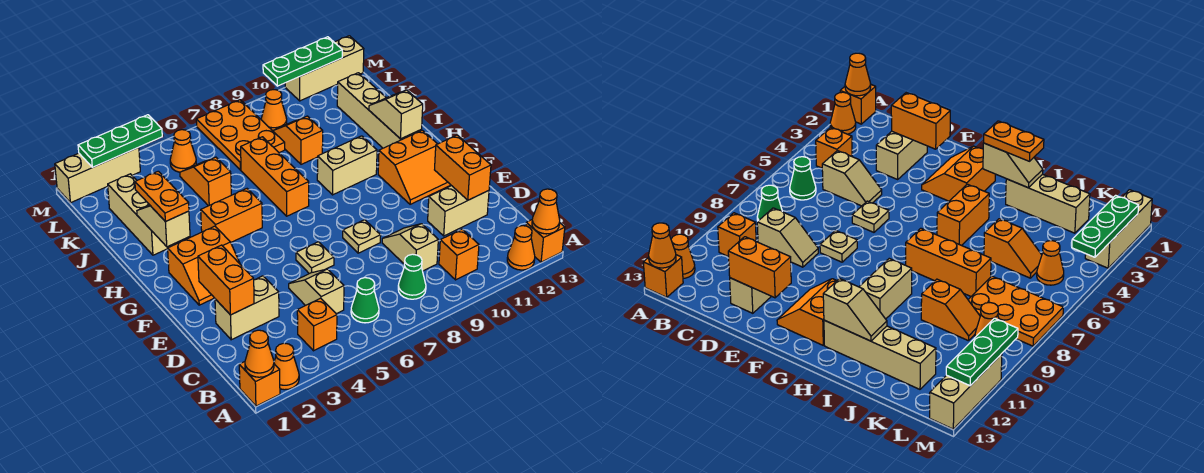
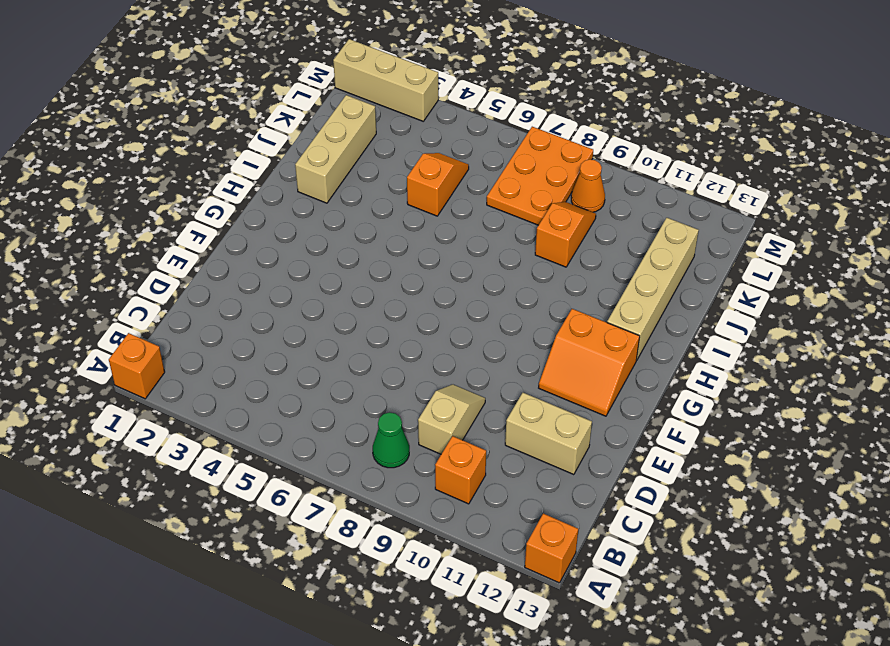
none -> orange 1x1 cone [274,343,299,390]
none -> orange 1x1 cone [507,226,535,270]
none -> orange 1x1 brick [297,298,337,351]
none -> green 1x1 cone [351,278,379,323]

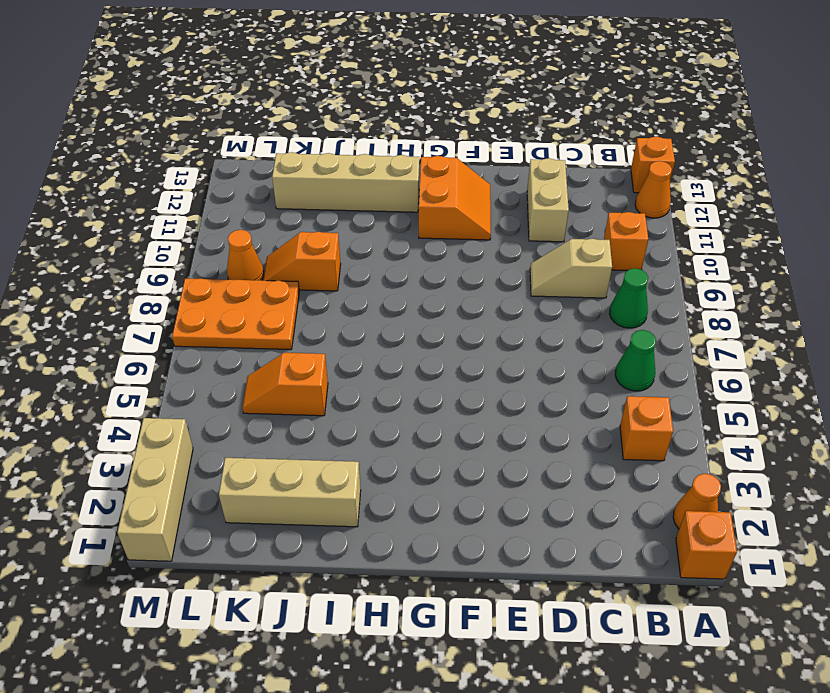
none -> tan 1x2 slope [289,269,344,314]
none -> tan 1x2 brick [215,276,279,340]
none -> tan 1x1 plate [296,242,334,274]
none -> tan 1x1 plate [343,220,381,253]

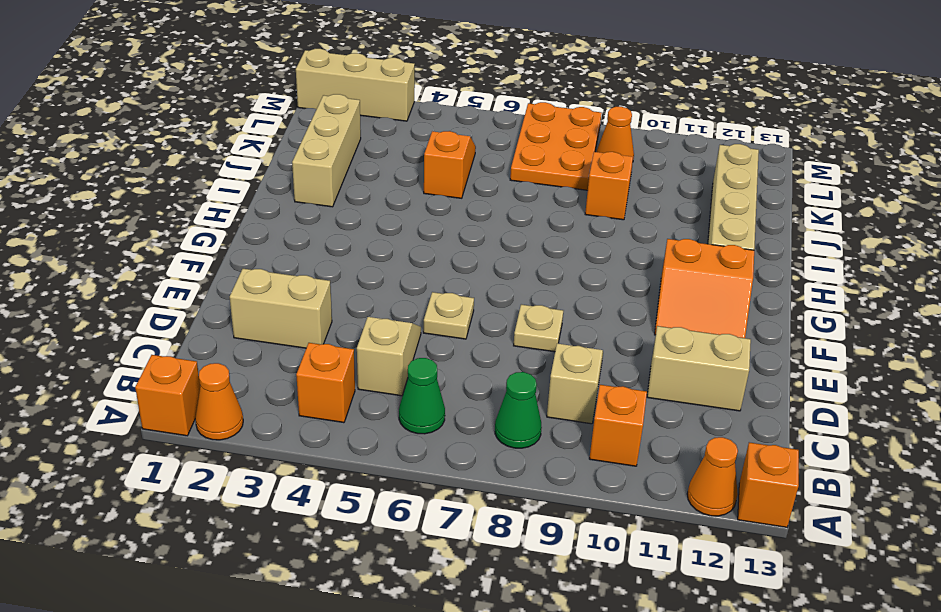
none -> orange 2x2 slope [168,226,240,305]
none -> orange 1x2 brick [201,189,262,242]
none -> orange 1x3 brick [241,137,309,216]
none -> tan 1x2 brick [317,136,377,195]

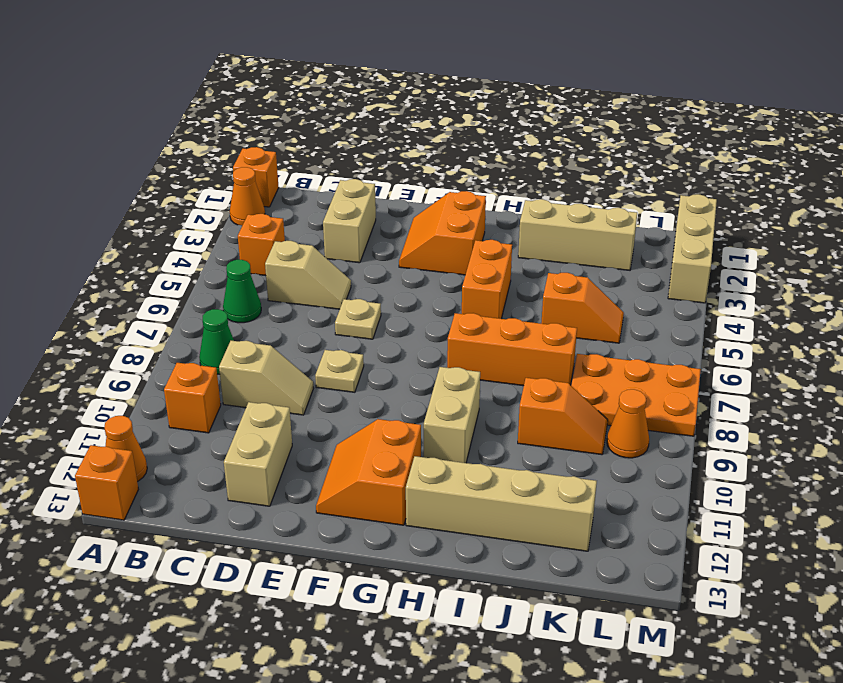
none -> orange 1x1 cone [170,130,196,172]
none -> tan 1x3 brick [285,36,364,101]
none -> orange 1x1 cone [245,330,274,377]
none -> orange 1x1 cone [532,189,560,234]

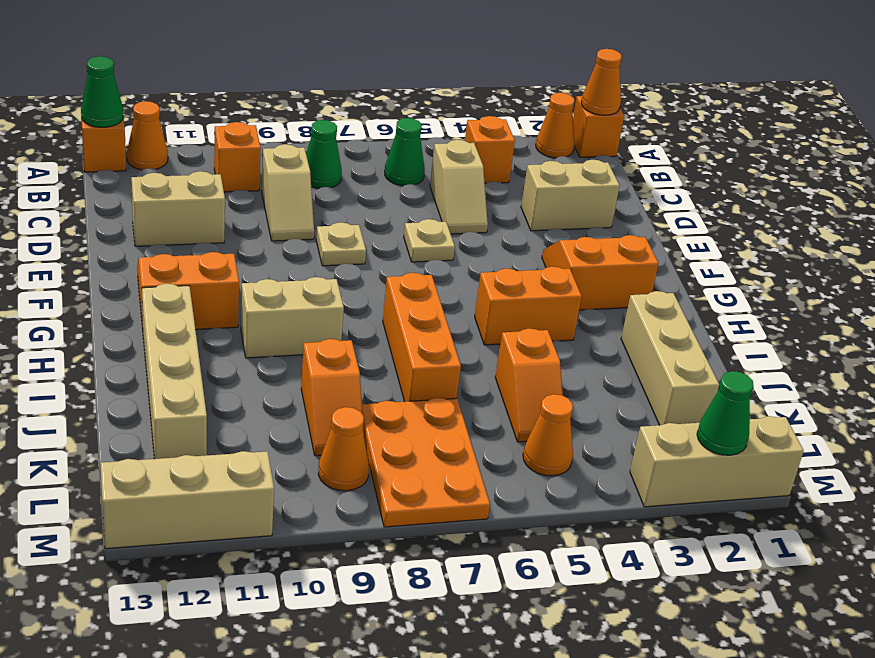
green 1x1 cone [81,56,124,127] -> orange 1x1 cone [532,189,560,234]
green 1x1 cone [697,371,753,455] -> green 1x3 plate [78,115,162,167]
none -> orange 1x2 brick [198,245,254,315]
none -> orange 1x2 brick [435,135,491,200]
none -> tan 1x2 slope [137,205,190,247]
none -> tan 1x2 slope [369,90,423,139]

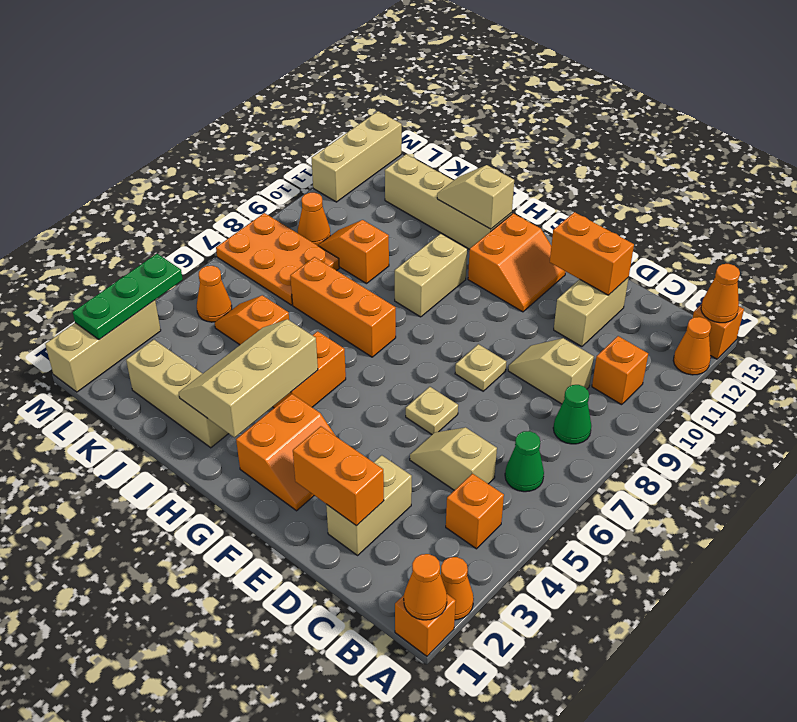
tan 2x3 slope [179,319,318,437] -> tan 1x2 slope [137,205,190,247]
none -> green 1x3 plate [263,37,342,86]
none -> orange 1x2 plate [135,171,189,222]

